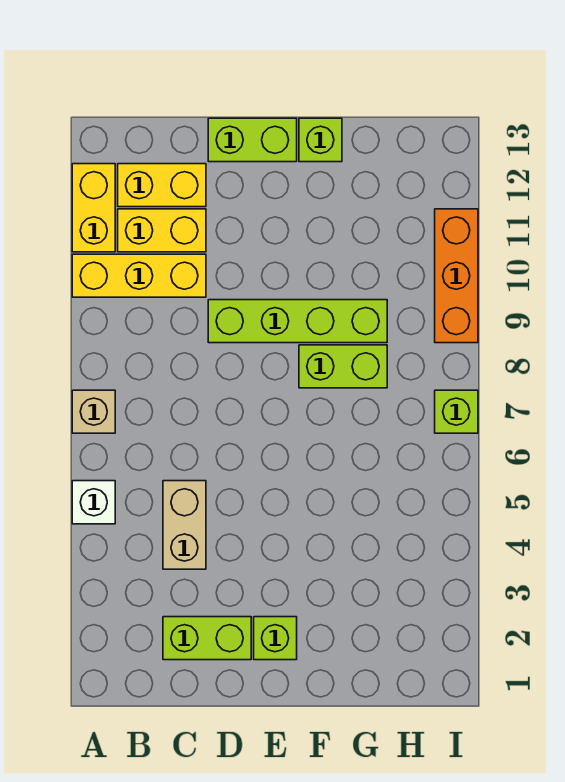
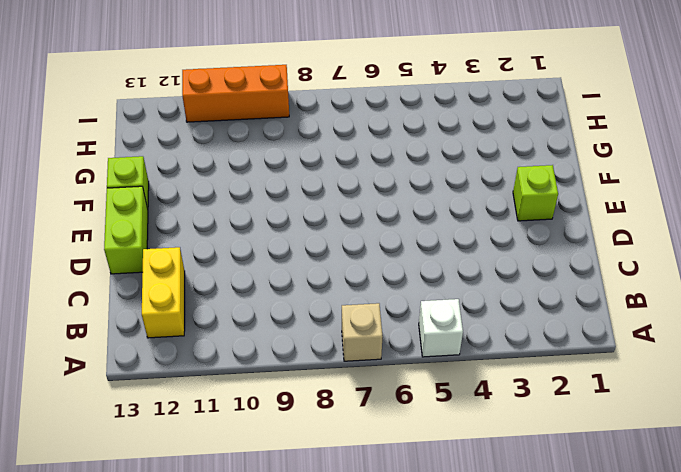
none -> yellow 1x3 brick [72,254,206,297]
none -> yellow 1x2 brick [72,164,115,252]
none -> yellow 1x2 brick [118,209,206,252]

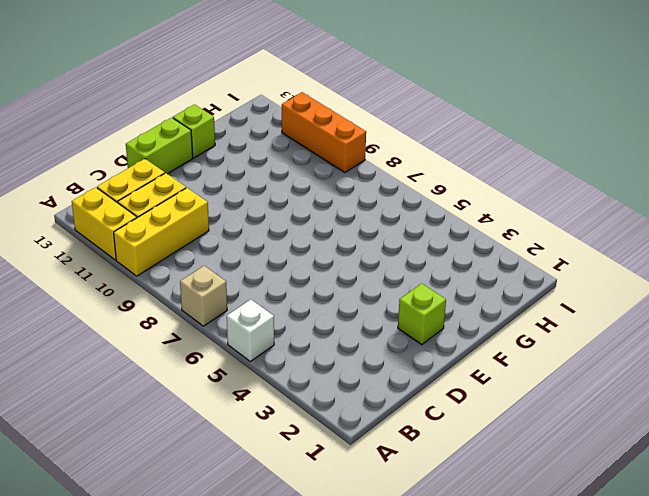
none -> lime 1x2 brick [163,617,251,660]
none -> tan 1x2 brick [163,481,206,569]
none -> lime 1x4 brick [208,300,387,343]

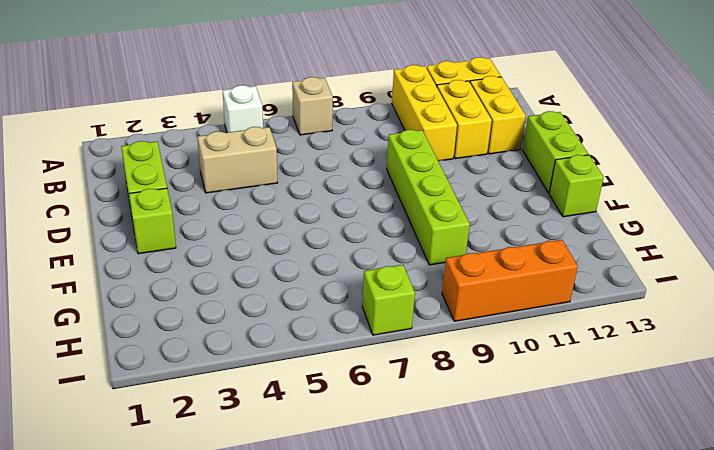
none -> lime 1x2 brick [299,345,387,388]

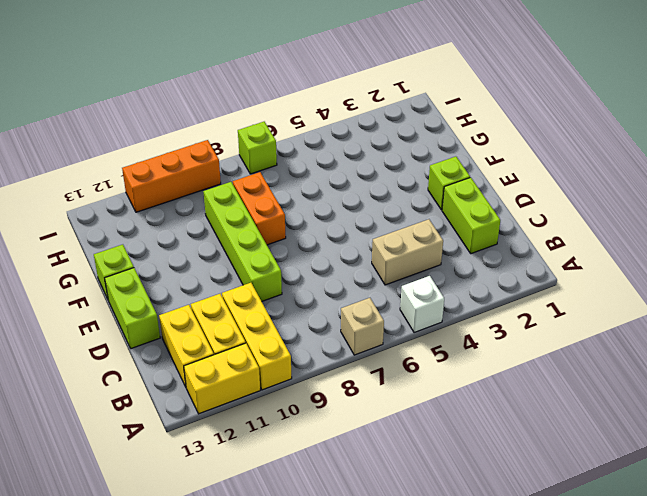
orange 1x2 brick [233,172,286,245] -> lime 1x2 brick [299,345,387,388]

